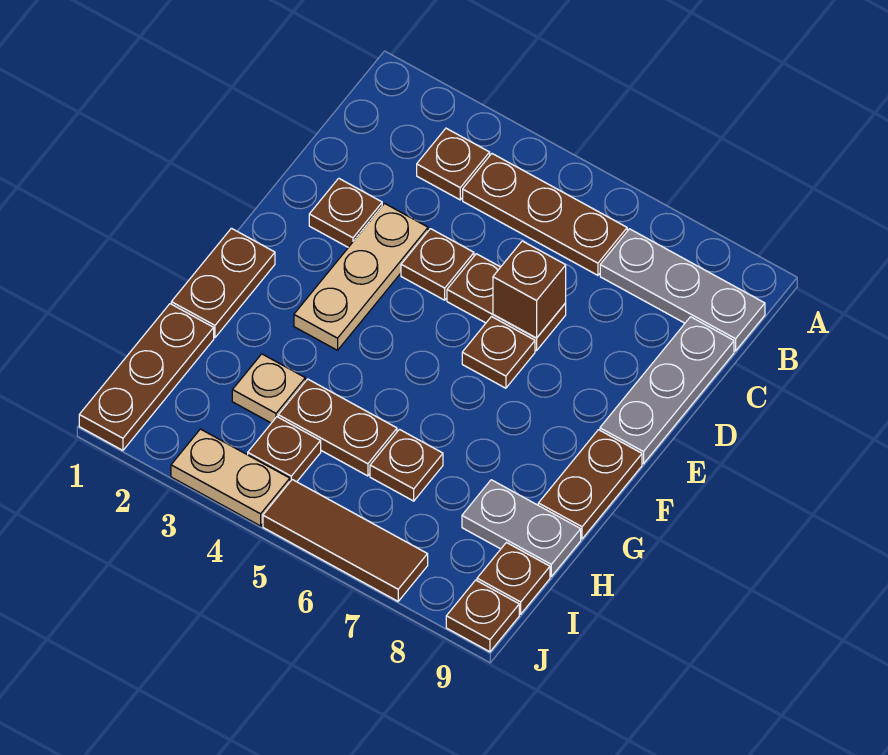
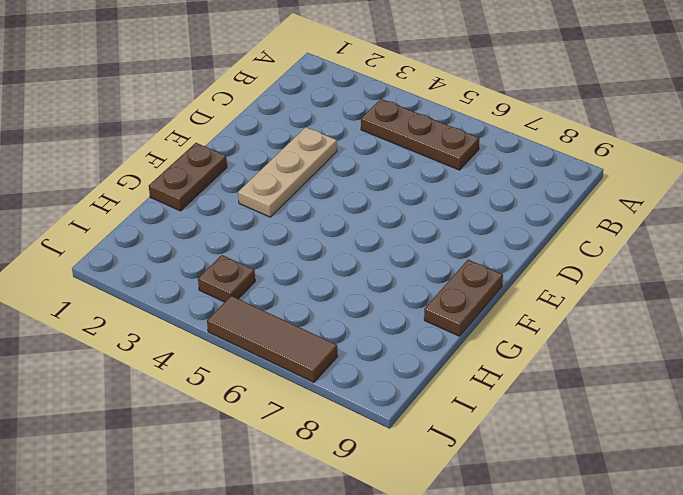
none -> brown 1x1 plate [417,128,490,200]
none -> grey 1x3 plate [600,229,765,351]
none -> grey 1x3 plate [600,317,734,464]

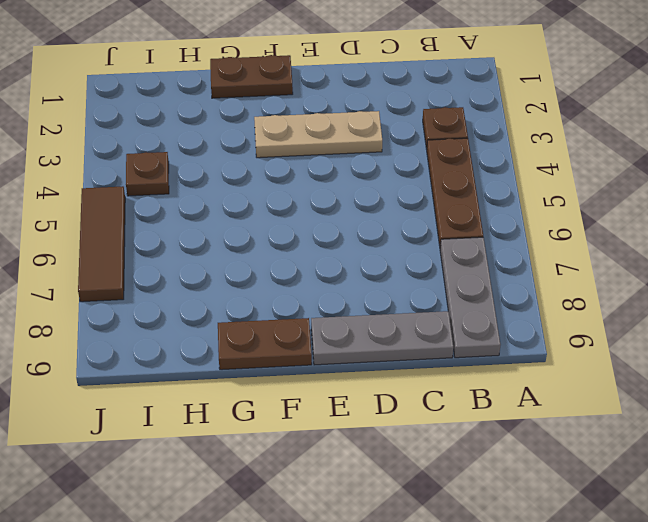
none -> brown 1x1 plate [309,178,382,247]
none -> brown 1x1 plate [401,229,474,300]
none -> brown 1x2 plate [447,254,566,351]

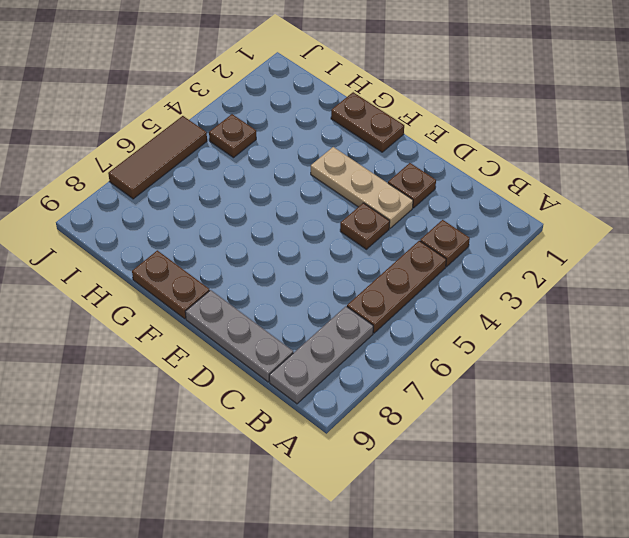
none -> brown 1x2 plate [447,254,566,351]
none -> brown 1x1 plate [462,317,535,388]
none -> brown 1x3 plate [79,304,214,450]

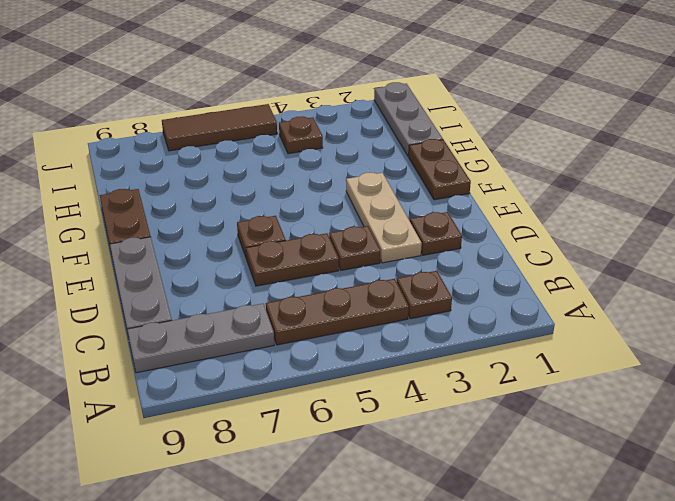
grey 1x3 plate [374,82,443,156] -> brown 1x3 plate [79,304,214,450]
none -> tan 1x1 plate [232,354,305,423]
none -> brown 1x2 plate [278,379,397,476]
none -> brown 1x1 plate [370,429,443,501]

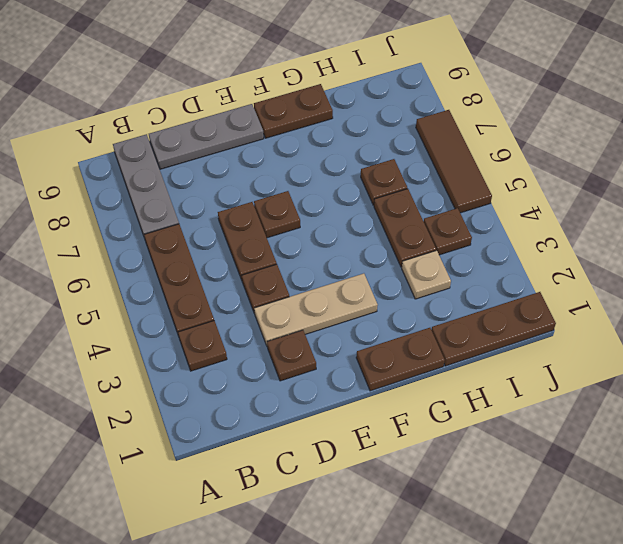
none -> grey 1x2 plate [462,480,581,576]
none -> brown 1x1 plate [477,543,550,614]
none -> tan 1x2 plate [171,429,290,526]

